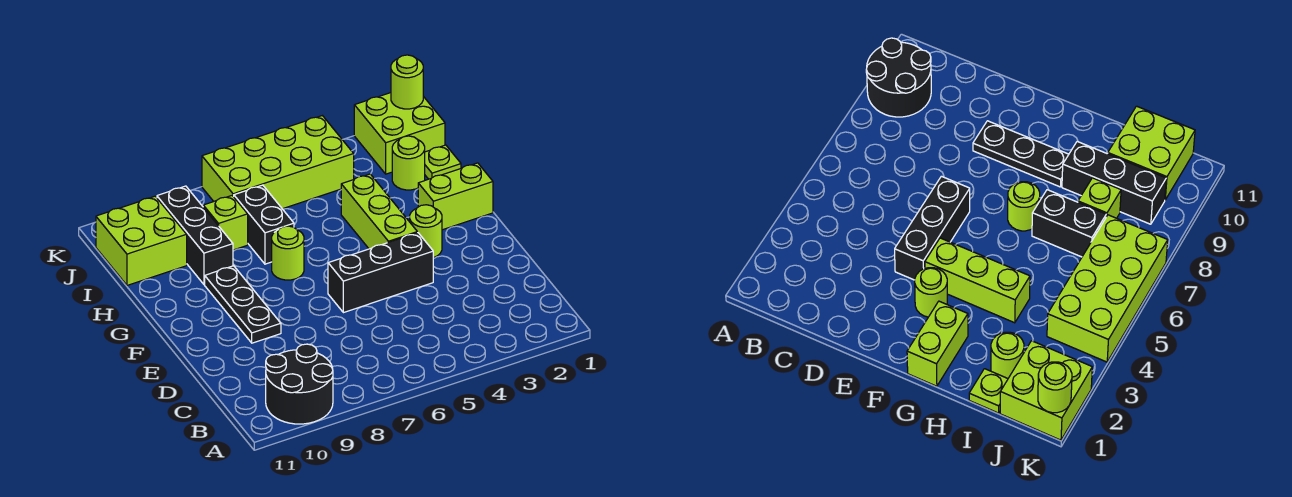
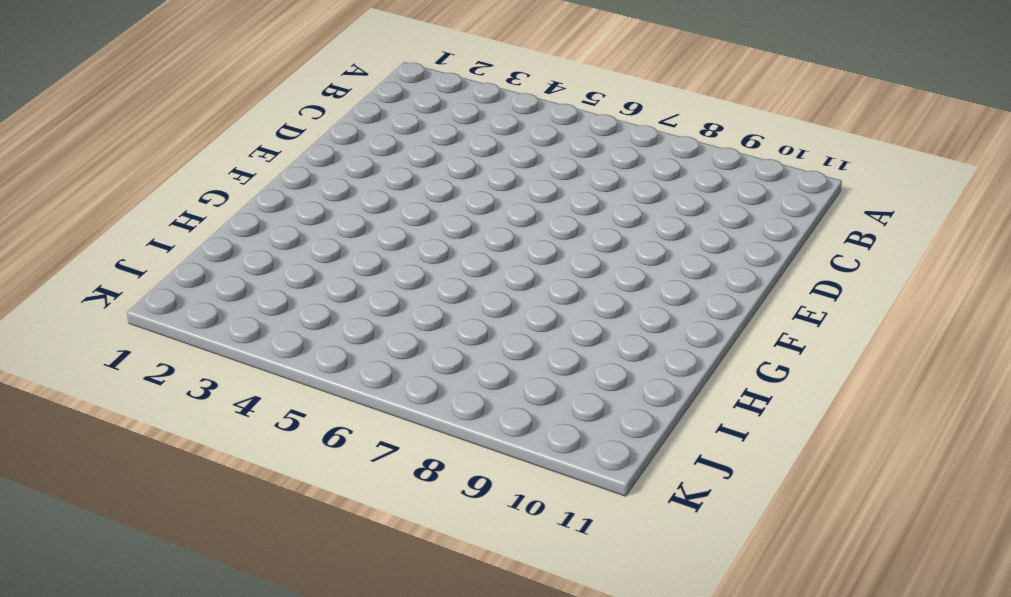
none -> black 2x2 round brick [266,344,333,424]
none -> black 1x3 brick [328,233,433,313]
none -> black 1x3 plate [205,266,281,343]

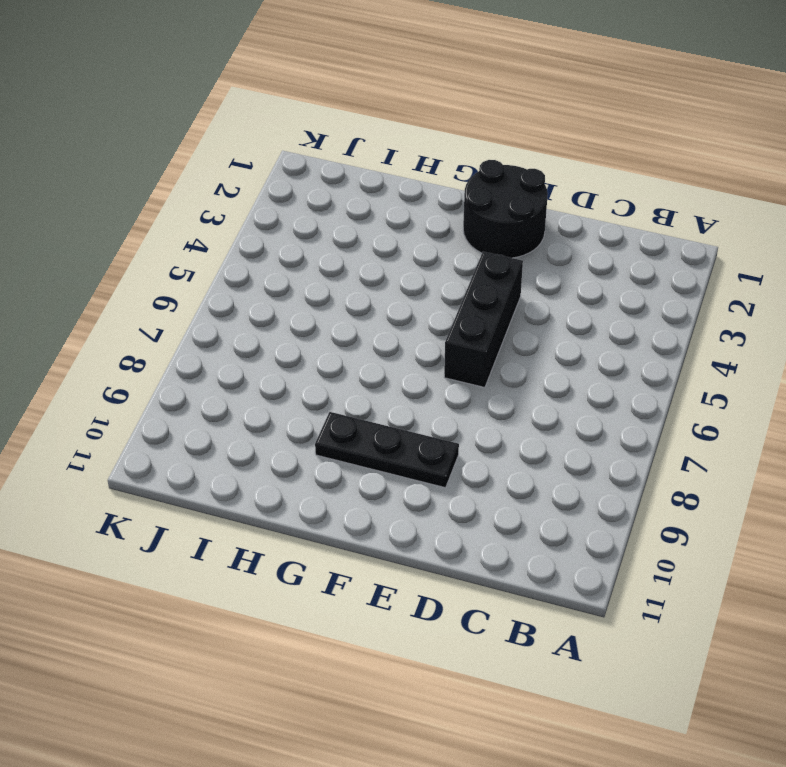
black 2x2 round brick [463,160,548,258] -> black 2x2 round brick moved to [266,344,333,424]
none -> lime 1x1 round brick [410,205,442,258]
none -> lime 1x3 brick [341,174,417,249]
none -> lime 1x2 brick [418,163,493,230]

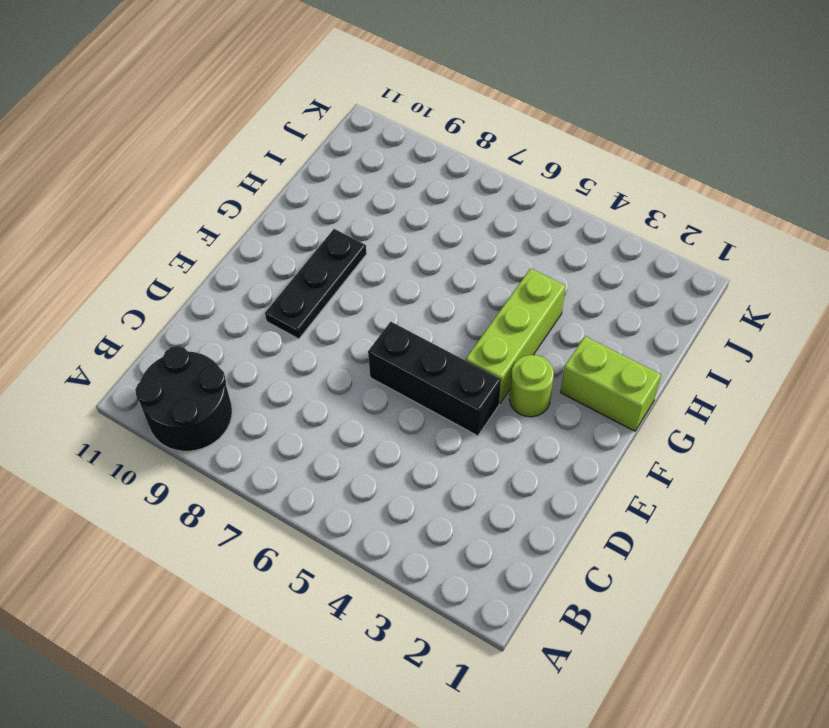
none -> lime 1x1 round brick [272,226,304,280]
none -> black 1x2 brick [234,185,294,264]
none -> black 1x3 brick [157,186,233,285]

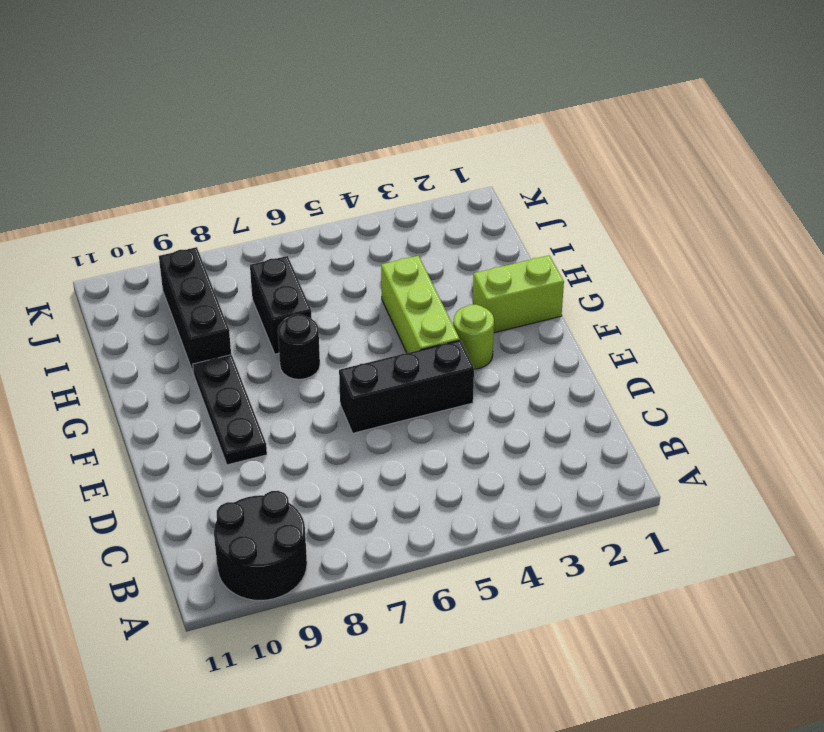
black 1x1 round brick [278,315,320,379] -> lime 1x1 round brick [272,226,304,280]
none -> lime 1x1 plate [425,145,461,179]
none -> lime 1x1 round brick [392,136,425,190]
none -> lime 1x1 brick [203,196,248,250]

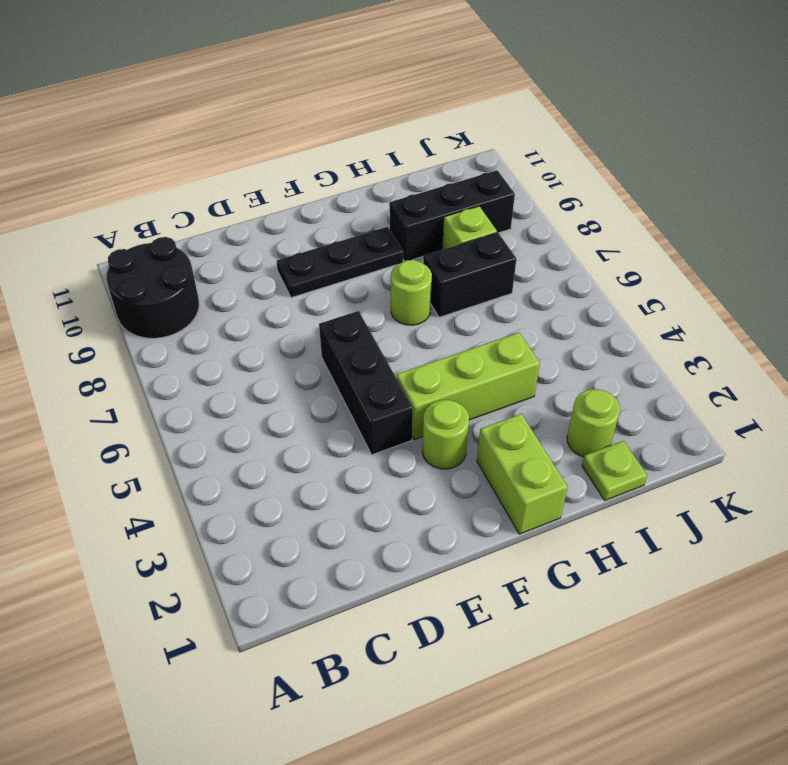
none -> lime 2x2 brick [96,196,187,285]
none -> lime 2x2 brick [354,93,445,174]
none -> lime 2x4 brick [202,116,354,209]

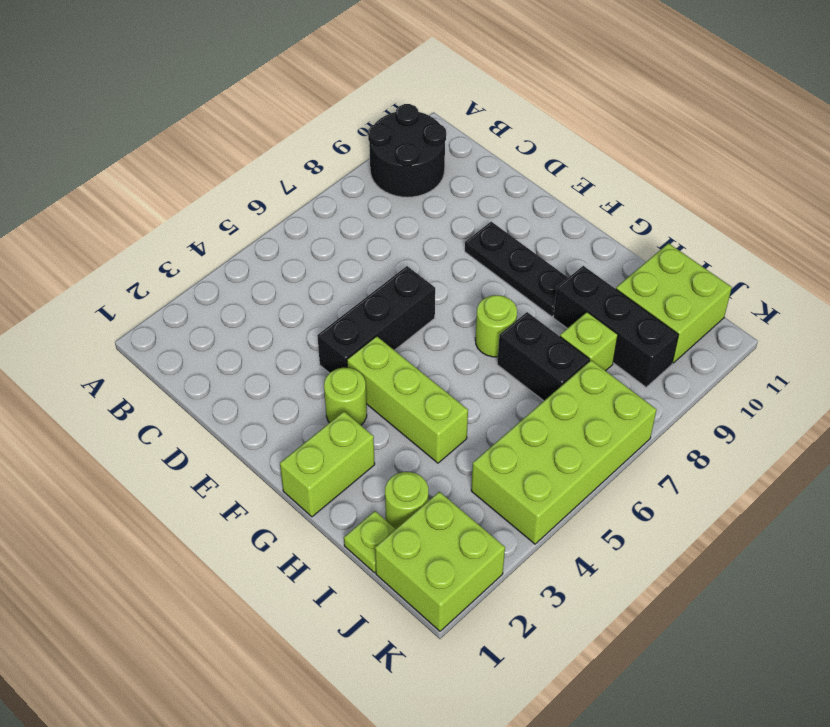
none -> lime 1x1 round brick [391,55,423,109]

